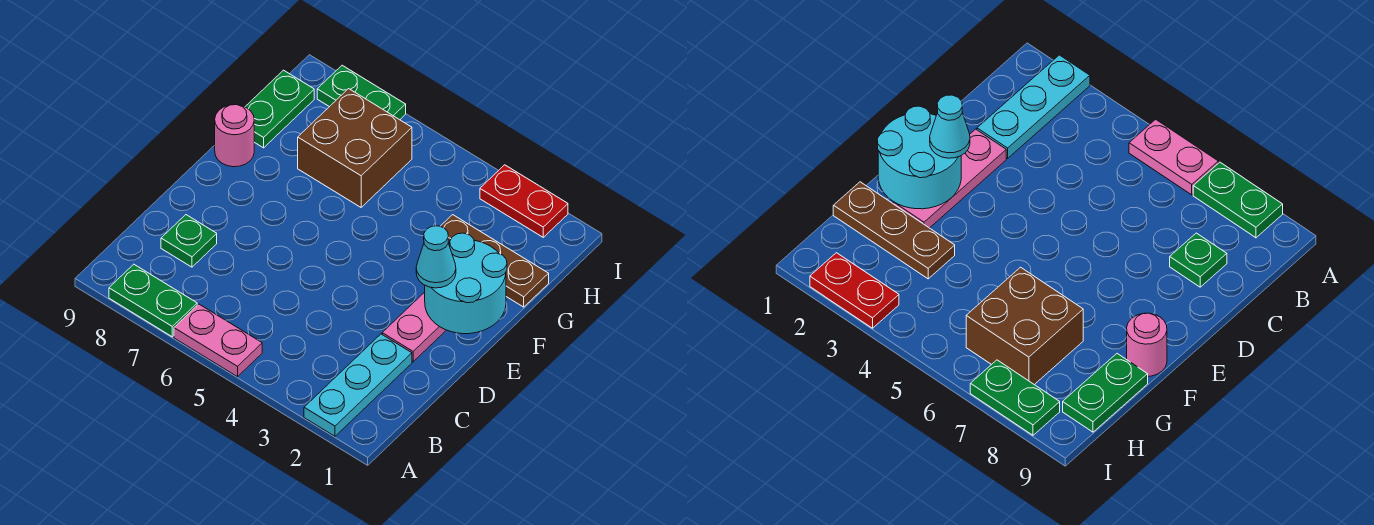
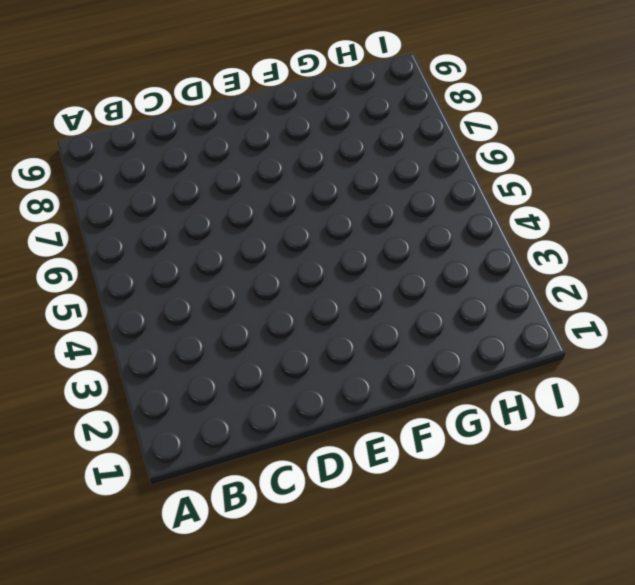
none -> cyan 1x3 plate [304,334,412,436]
none -> pink 1x2 plate [174,304,262,377]
none -> green 1x2 plate [109,264,197,337]

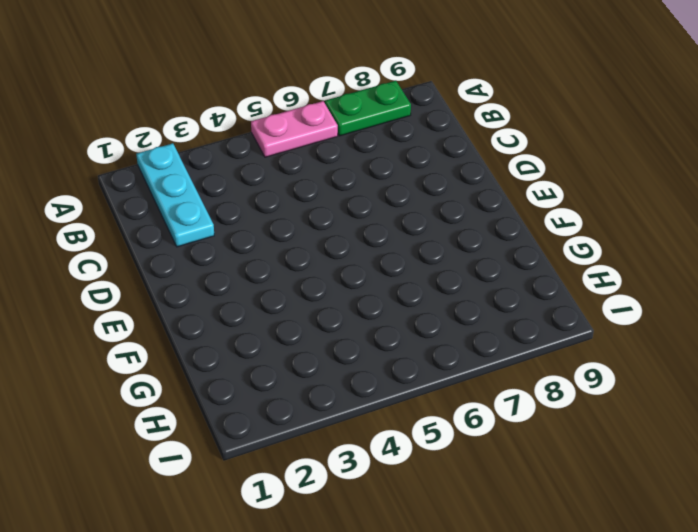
none -> green 1x1 plate [161,215,217,267]
none -> pink 1x3 plate [382,292,446,362]
none -> pink 1x1 round brick [215,105,254,167]

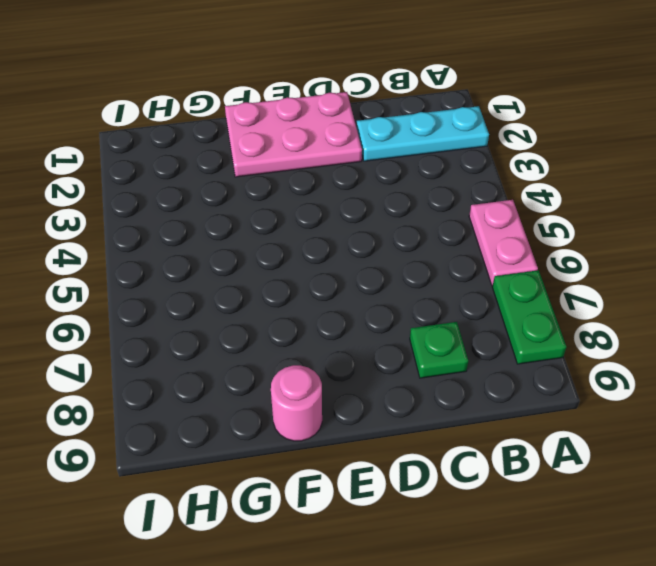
pink 2x3 plate [225,92,362,177] -> pink 1x3 plate [382,292,446,362]
none -> brown 1x3 plate [440,215,549,307]
none -> brown 2x2 brick [298,89,412,207]
none -> green 1x2 plate [245,70,314,148]

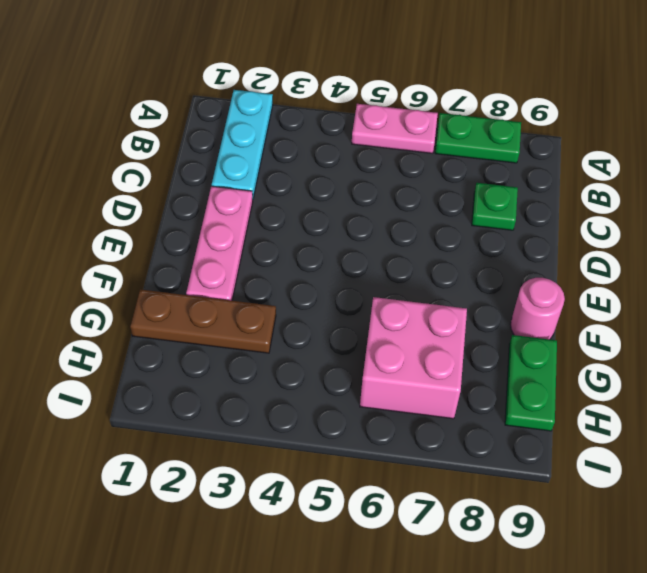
pink 2x2 brick [360,297,467,419] -> brown 2x2 brick [298,89,412,207]
none -> red 1x2 plate [480,165,568,237]
none -> green 1x2 plate [317,65,406,120]
none -> cyan 2x2 round brick [425,233,507,334]

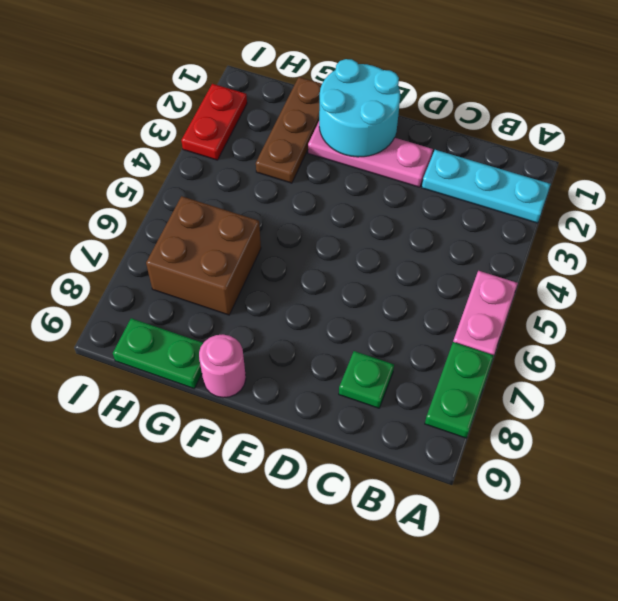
none -> green 1x2 plate [317,65,406,120]
none -> cyan 1x1 cone [416,226,456,288]

